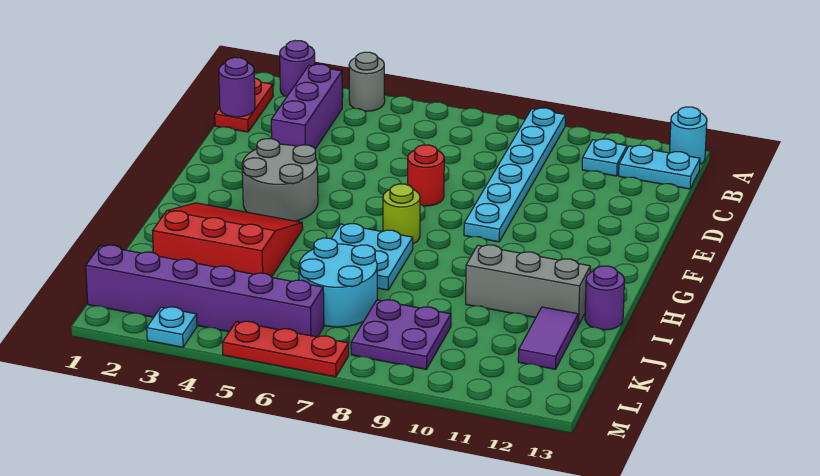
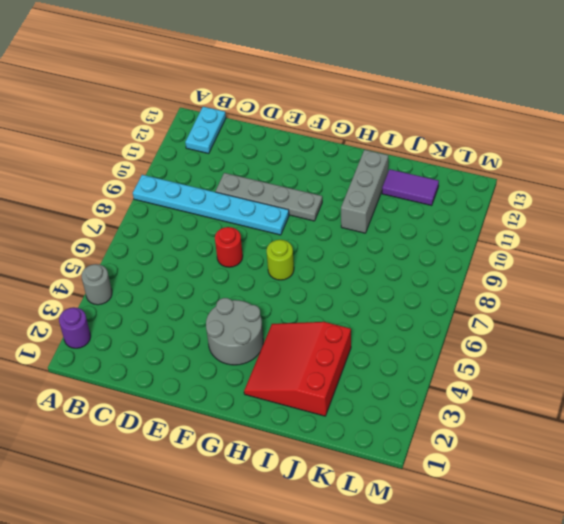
grey 1x4 plate [216,173,322,221] -> none
none -> cyan 1x1 round brick [669,107,707,164]
none -> red 1x2 plate [215,78,273,132]
none -> purple 1x3 brick [271,64,342,149]

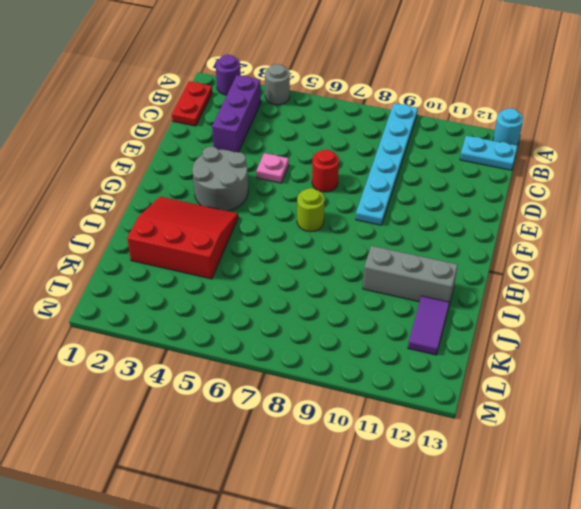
pink 1x1 plate [256,153,289,183] -> none
none -> cyan 1x1 plate [582,139,627,176]
none -> cyan 2x2 plate [331,224,413,290]
none -> purple 1x1 round brick [585,266,624,330]

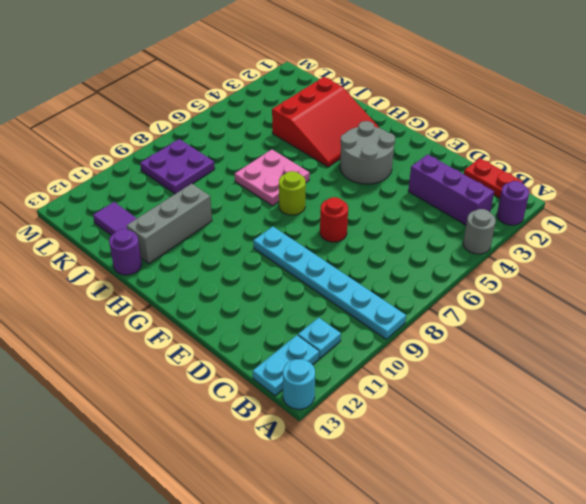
pink 2x2 plate [235,149,310,206] -> cyan 2x2 plate [331,224,413,290]
none -> cyan 2x2 round brick [299,238,377,327]
none -> purple 1x6 brick [86,245,324,337]
none -> cyan 1x1 plate [147,307,197,347]

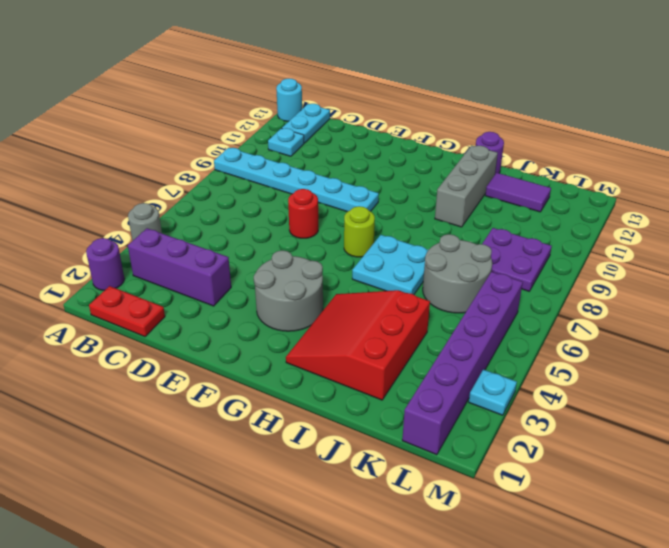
grey 2x2 round brick [423,234,492,313] -> cyan 2x2 round brick [299,238,377,327]
none -> red 1x3 plate [222,321,349,377]
none -> purple 1x1 round brick [219,57,255,117]

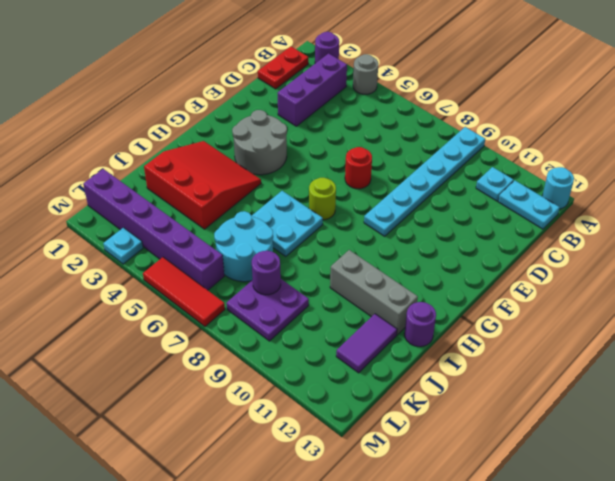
purple 1x1 round brick [252,251,281,295] -> purple 1x1 round brick moved to [219,57,255,117]
red 1x3 tile [143,257,225,326] -> red 1x3 plate [222,321,349,377]

